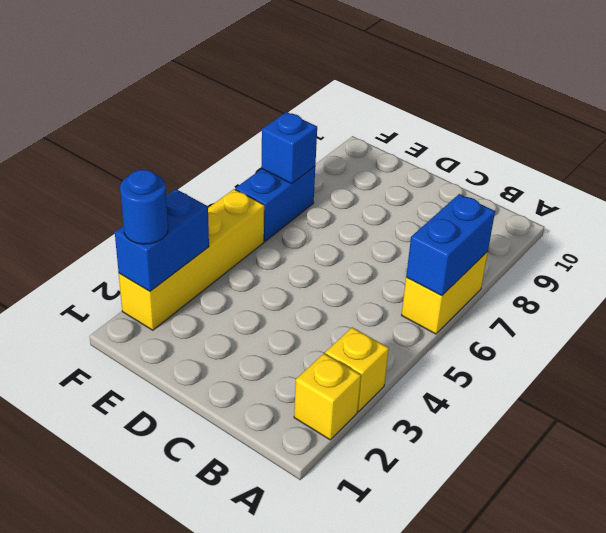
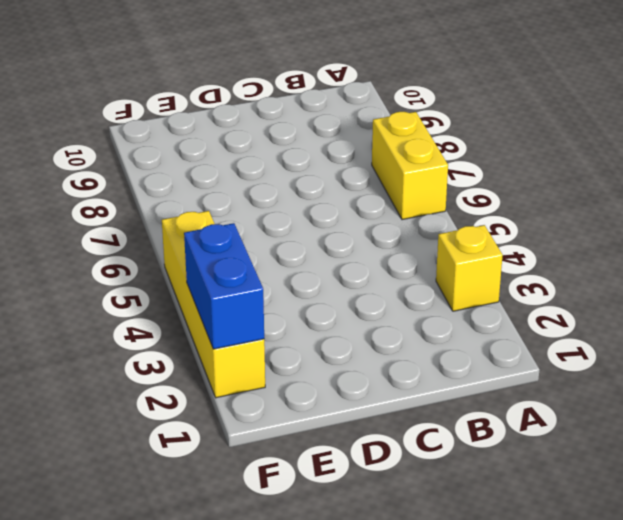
none -> yellow 1x1 brick [294,354,361,440]
none -> blue 1x2 brick [235,167,315,241]

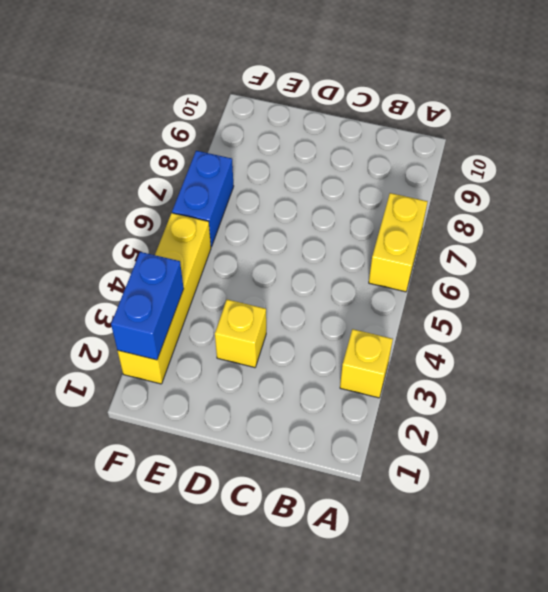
yellow 1x1 brick [215,300,266,368] -> yellow 1x1 brick moved to [294,354,361,440]
none -> blue 1x2 brick [406,194,495,296]
none -> blue 1x1 brick [261,112,317,184]

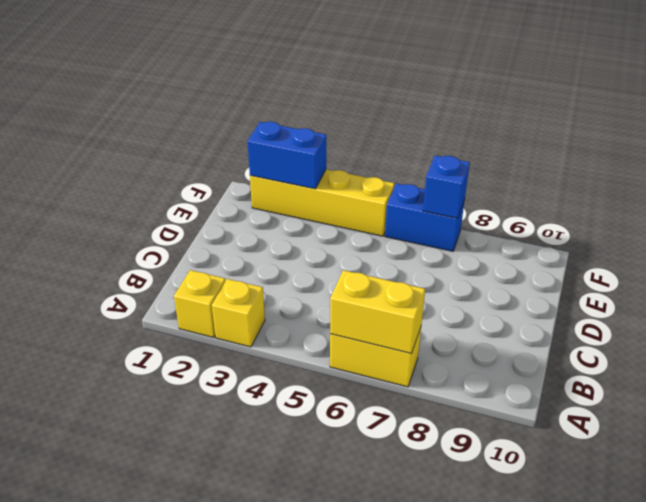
yellow 1x2 brick [330,270,425,354] -> blue 1x2 brick [406,194,495,296]
none -> blue 1x1 round brick [120,170,168,244]

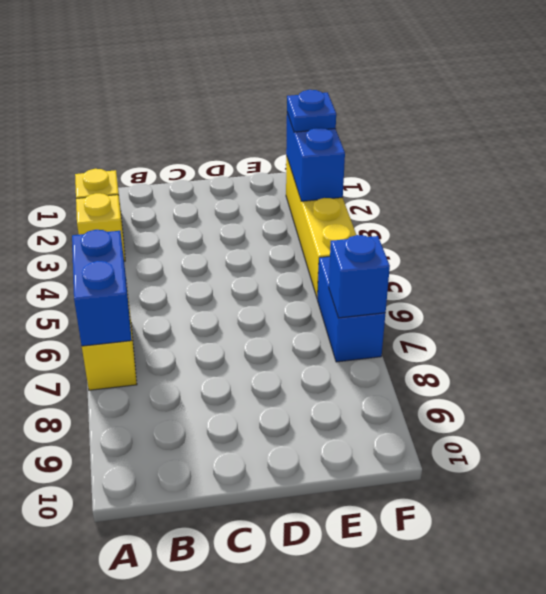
blue 1x1 plate [287,90,336,132] -> blue 1x1 round brick [120,170,168,244]

